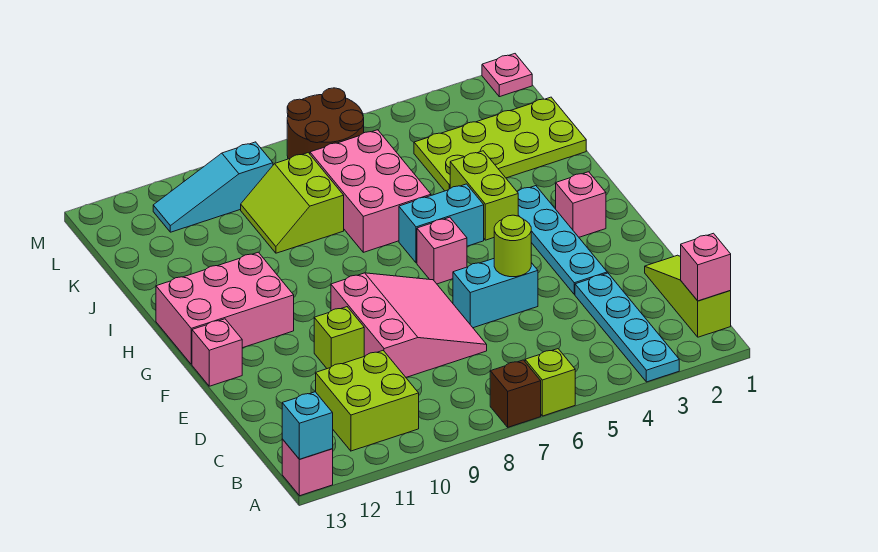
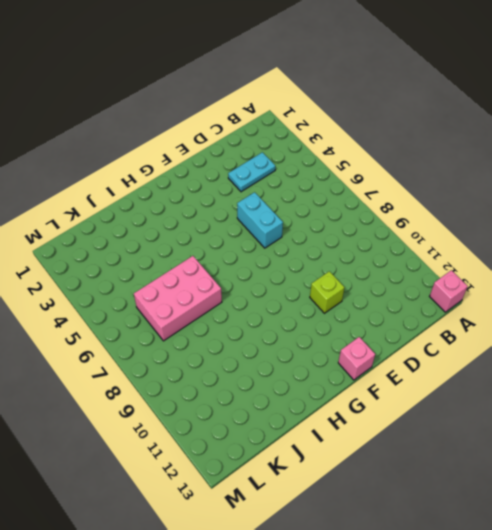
cyan 1x2 plate [228,152,275,192] -> cyan 1x4 plate [575,273,679,382]
none -> lime 1x1 brick [525,349,575,416]
none -> brown 1x1 brick [490,360,541,427]
none -> lime 1x3 slope [645,255,731,337]

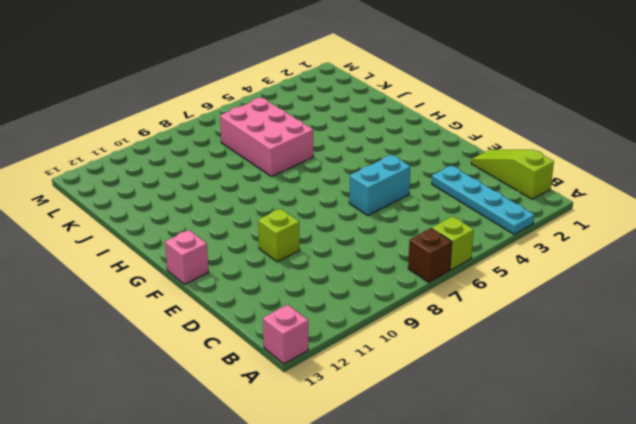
none -> lime 2x2 brick [316,351,419,451]
none -> pink 3x3 slope [331,273,487,377]
none -> cyan 1x4 plate [518,186,607,294]

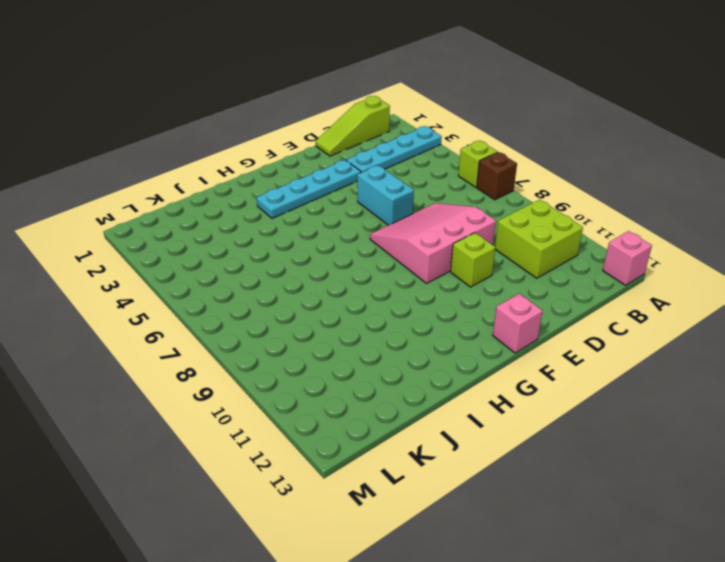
none -> pink 1x1 brick [556,172,606,237]
none -> pink 1x1 brick [417,217,467,284]
none -> pink 2x3 brick [156,252,294,364]

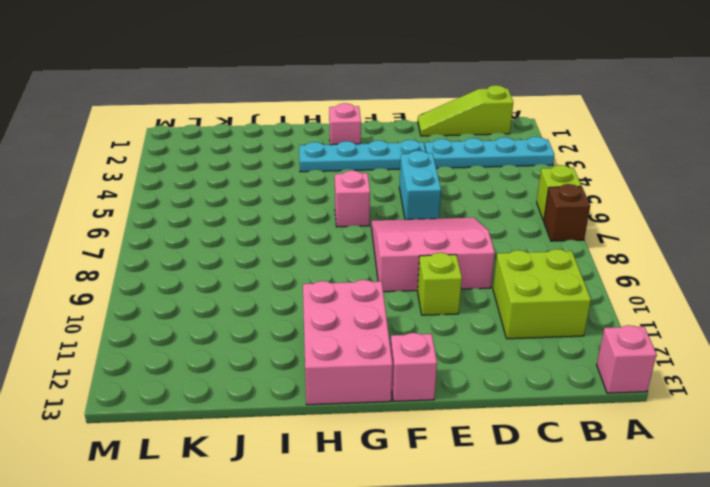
none -> lime 1x2 brick [450,151,518,240]
none -> cyan 1x2 brick [399,184,484,263]
none -> pink 2x3 brick [310,130,431,252]

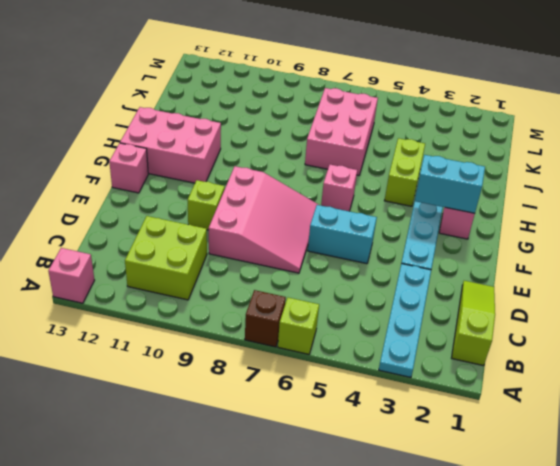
cyan 1x2 brick [415,155,485,213] -> cyan 1x2 brick moved to [399,184,484,263]
none -> lime 2x4 plate [414,97,586,191]
none -> lime 2x2 slope [241,153,344,253]
none -> brown 2x2 round brick [287,88,364,159]

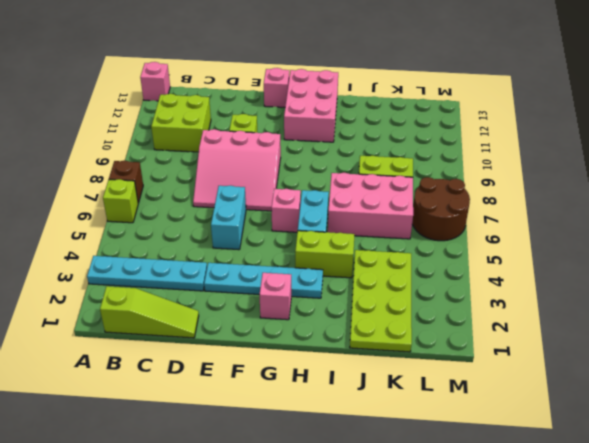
none -> cyan 1x3 slope [153,142,273,232]
none -> pink 1x1 plate [482,54,532,97]
none -> cyan 1x1 brick [282,392,333,459]

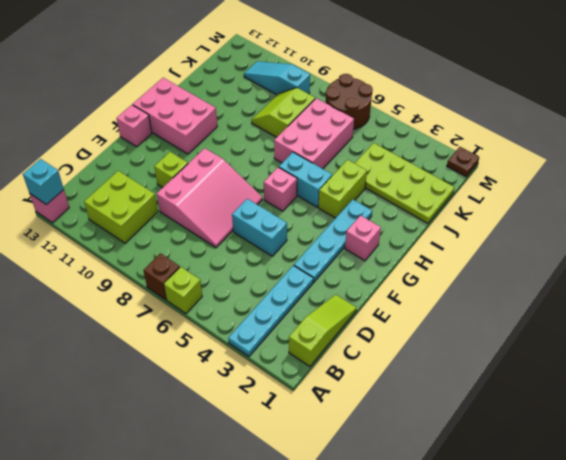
brown 1x1 plate [447,147,479,177] -> pink 1x1 plate [482,54,532,97]
none -> pink 1x1 brick [681,233,731,301]
none -> lime 1x1 round brick [494,215,531,277]

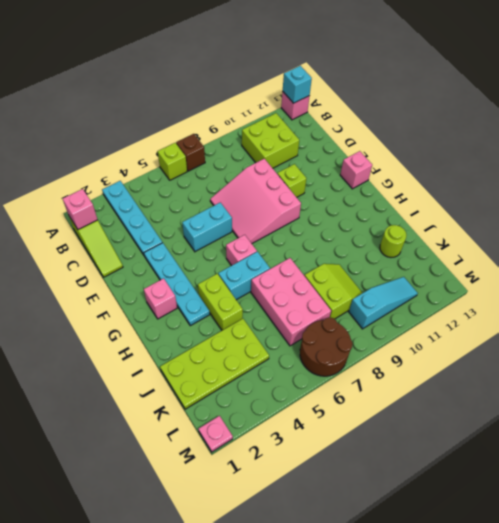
lime 1x1 round brick [380,225,406,257] -> lime 1x1 round brick moved to [494,215,531,277]
none -> pink 2x3 brick [156,252,294,364]

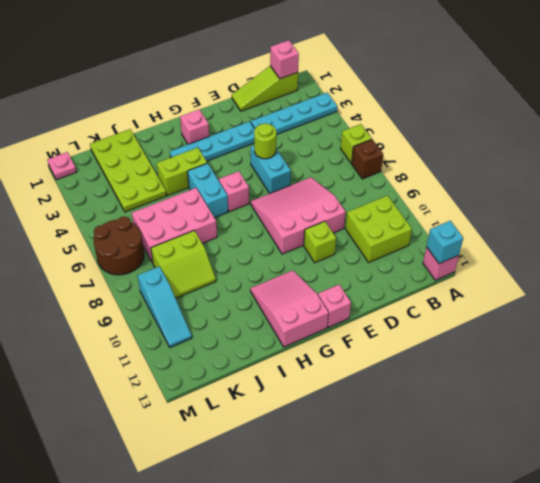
pink 2x3 slope [250,270,329,347] -> pink 2x3 brick [156,252,294,364]

